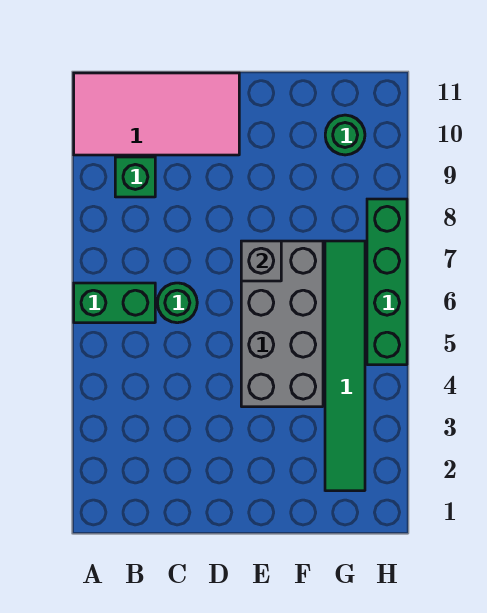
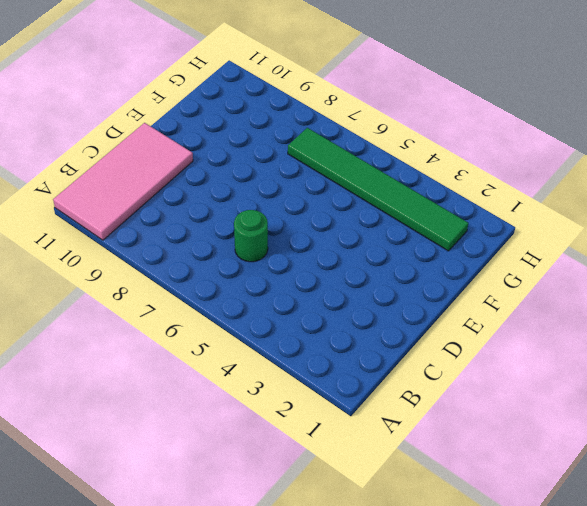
none -> green 1x2 brick [74,283,155,323]
none -> green 1x1 brick [115,157,155,197]

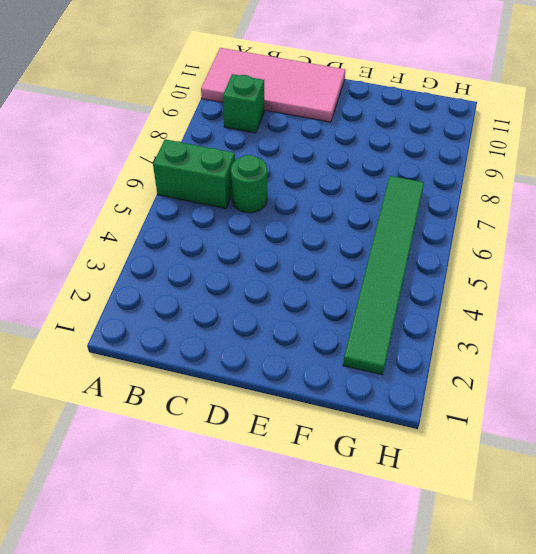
none -> grey 2x4 brick [241,241,323,407]
none -> green 1x1 round brick [325,115,365,155]

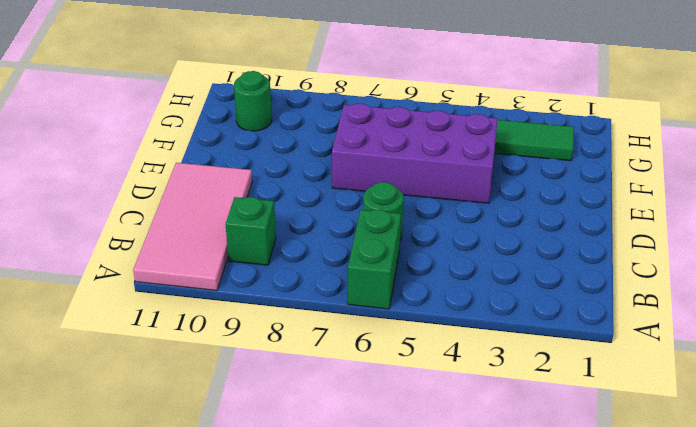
purple 2x4 brick [332,104,498,203] -> grey 2x4 brick [241,241,323,407]
none -> green 1x4 brick [367,199,407,365]
none -> grey 1x1 brick [241,241,281,281]

